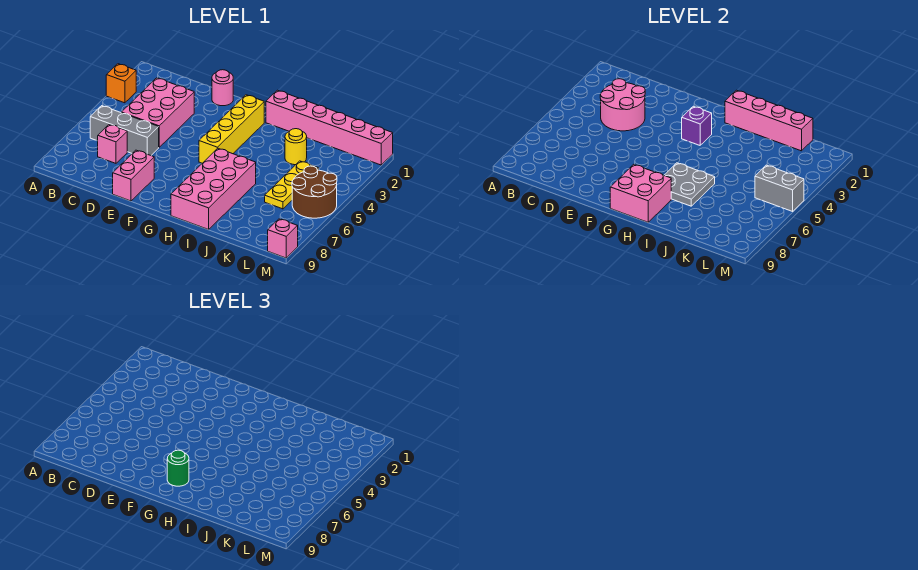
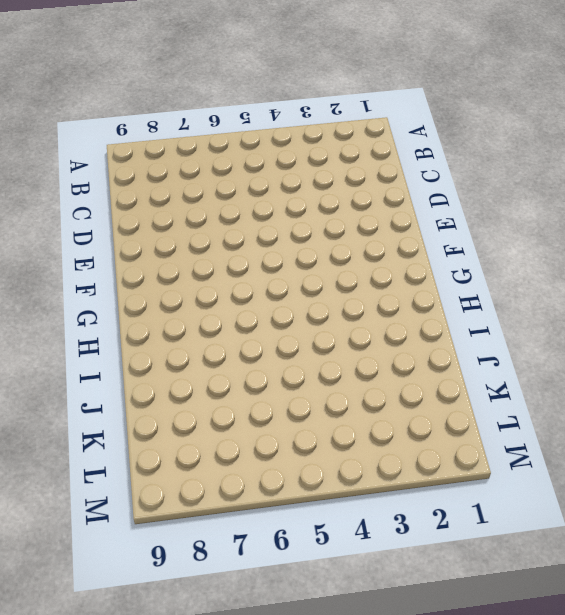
none -> orange 1x1 brick [106,64,136,103]
none -> grey 1x3 brick [90,106,159,155]
none -> pink 2x3 brick [121,78,194,147]

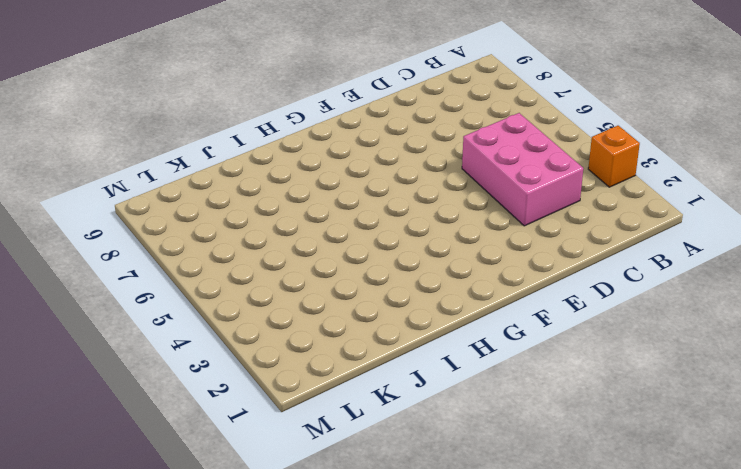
none -> grey 1x3 brick [90,106,159,155]
none -> pink 1x1 brick [98,124,127,163]
none -> pink 1x1 round brick [212,70,233,106]

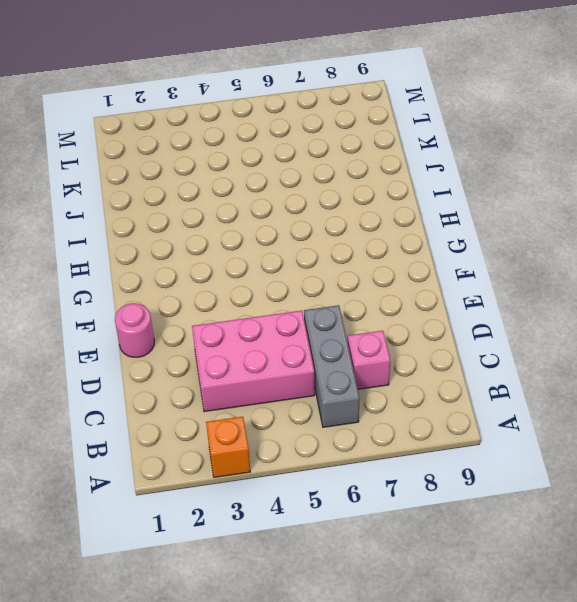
none -> pink 1x2 brick [113,150,154,201]
none -> yellow 1x4 brick [199,95,264,163]
none -> pink 1x6 brick [266,90,393,165]

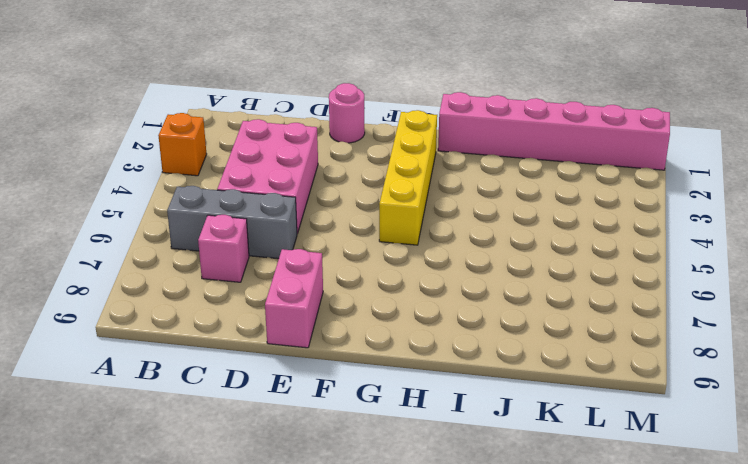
none -> pink 2x4 brick [171,148,256,229]
none -> yellow 1x1 round brick [285,129,307,165]
none -> yellow 1x3 plate [265,161,318,209]

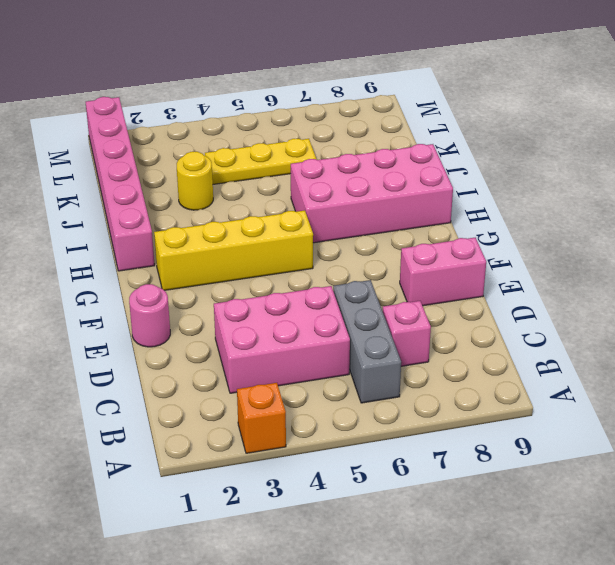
none -> brown 2x2 round brick [292,166,337,218]
none -> pink 1x1 brick [268,219,298,258]
none -> pink 2x2 round brick [600,79,645,131]

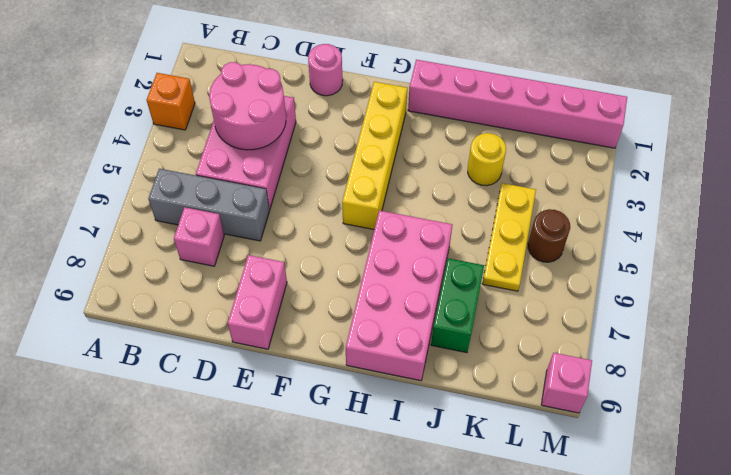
green 1x2 brick [431,258,484,353] -> none
brown 1x1 round brick [528,209,570,262] -> brown 2x2 round brick [292,166,337,218]
none -> purple 1x1 brick [682,106,712,145]
none -> pink 2x2 brick [610,164,671,222]
none -> pink 1x4 brick [725,90,813,151]

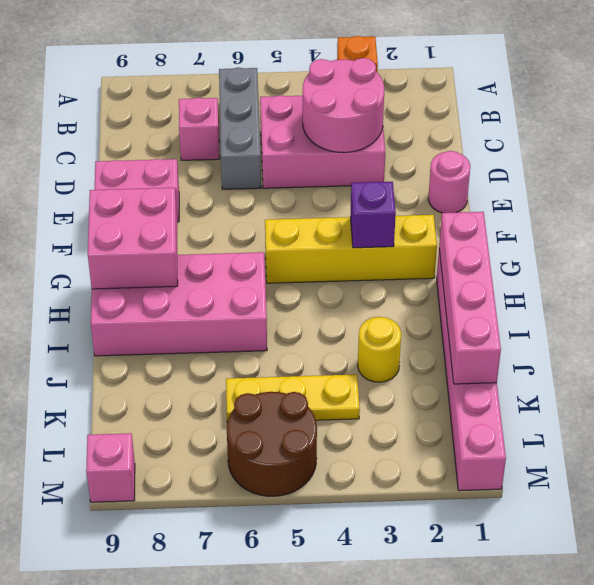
none -> grey 2x2 plate [664,163,715,206]
none -> grey 1x2 brick [755,165,804,211]
none -> green 1x1 round brick [167,450,189,486]

